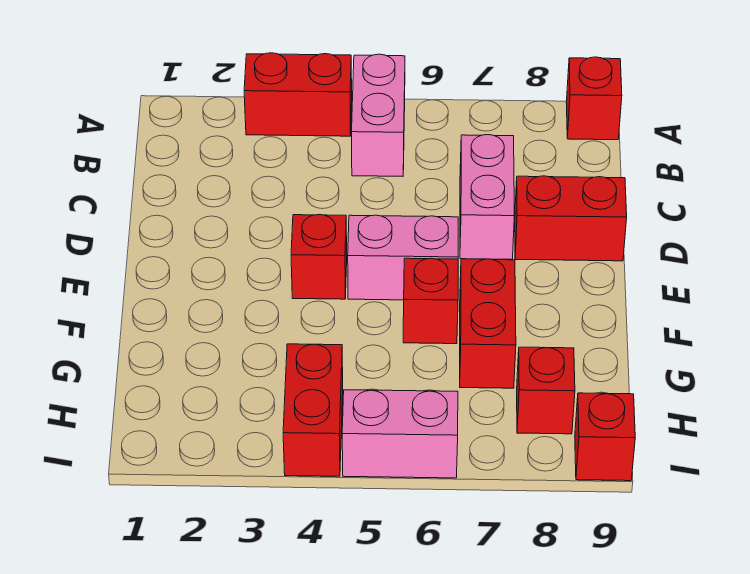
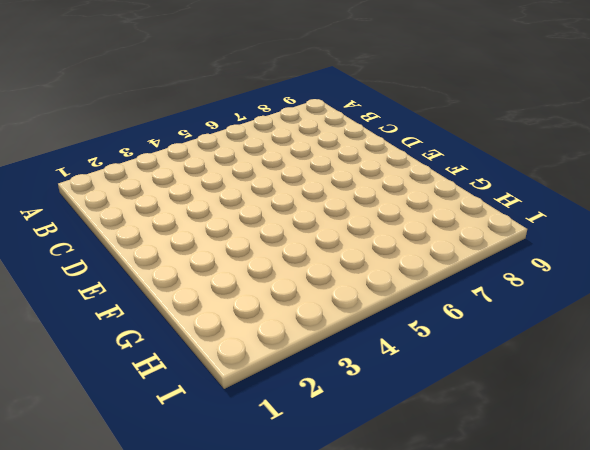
none -> red 1x2 brick [244,53,352,136]
none -> pink 1x2 brick [352,54,405,176]
none -> red 1x1 brick [566,57,622,140]

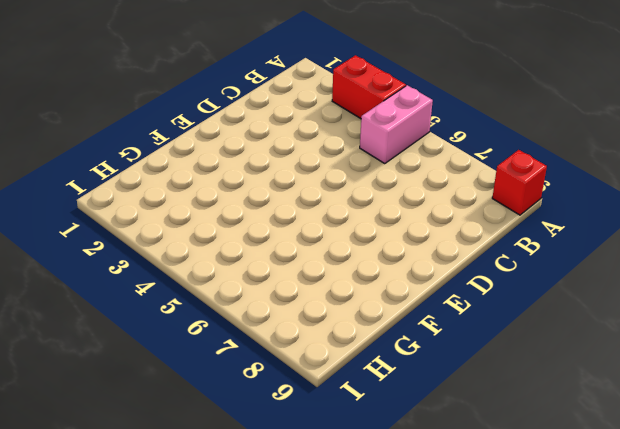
none -> pink 1x2 brick [460,135,514,259]
none -> red 1x2 brick [515,176,627,261]
none -> red 1x1 brick [291,215,347,299]

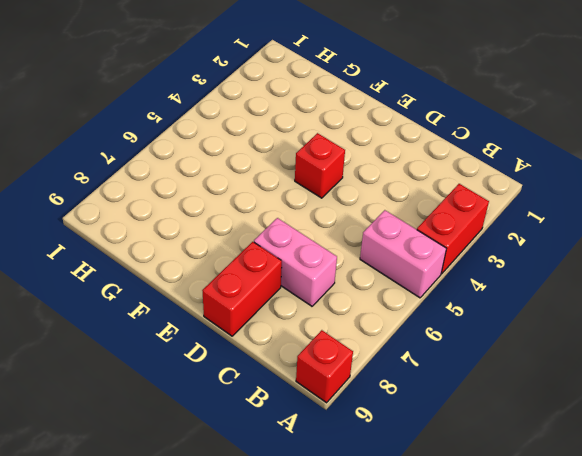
none -> pink 1x2 brick [348,215,458,300]
none -> red 1x1 brick [403,258,458,344]
none -> red 1x2 brick [460,259,516,388]

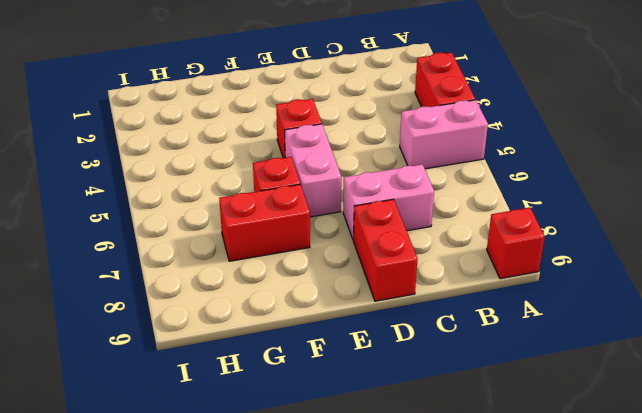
none -> red 1x2 brick [283,344,343,476]
none -> red 1x1 brick [517,347,575,434]
none -> pink 1x2 brick [342,390,458,478]

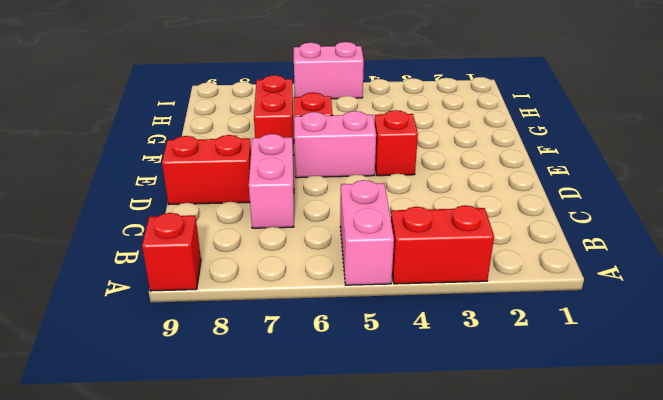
none -> red 1x2 brick [283,344,343,476]
none -> red 1x1 brick [517,347,575,434]
none -> red 1x1 brick [575,393,635,481]

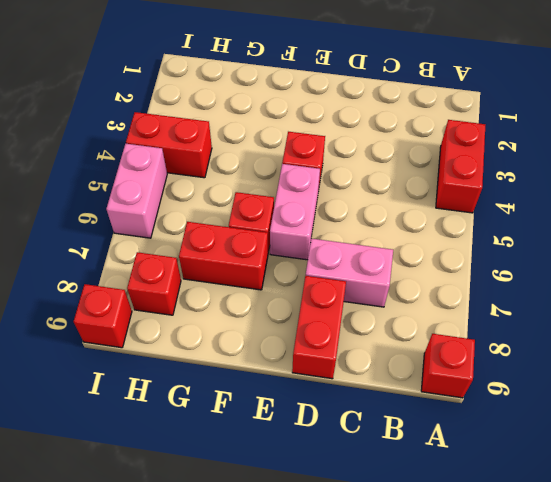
none -> pink 1x2 brick [352,54,405,176]

